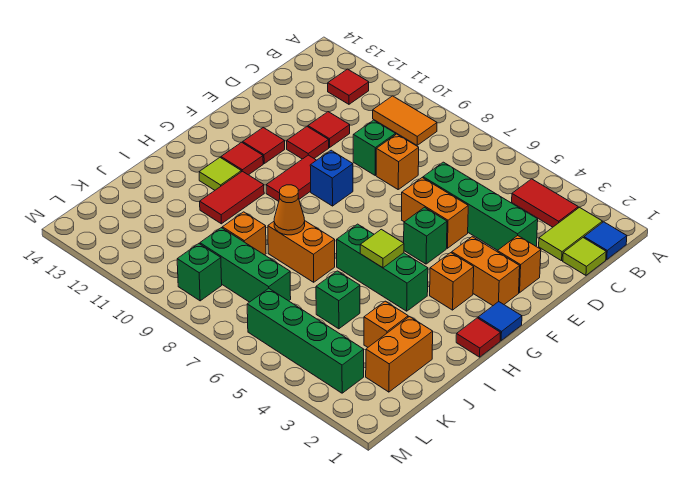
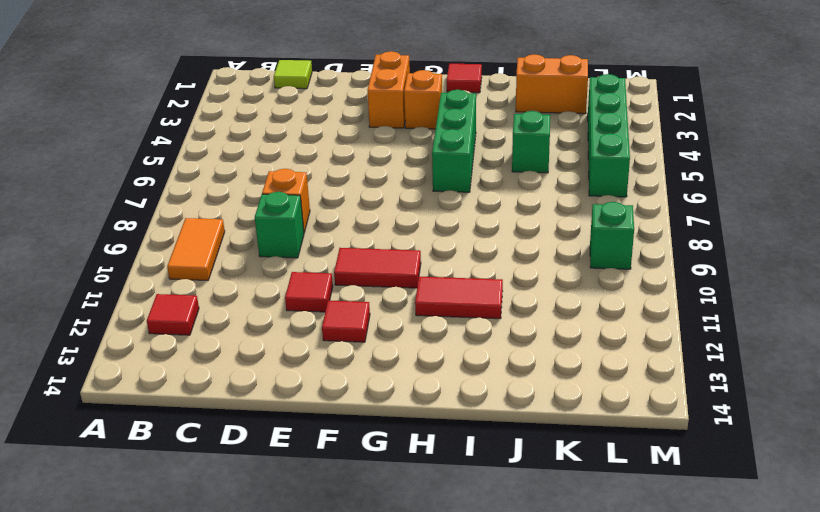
none -> blue 1x1 tile [584,222,627,259]
none -> lime 1x2 tile [539,208,602,261]
none -> red 1x2 tile [512,179,578,227]
none -> green 1x4 brick [423,162,538,250]

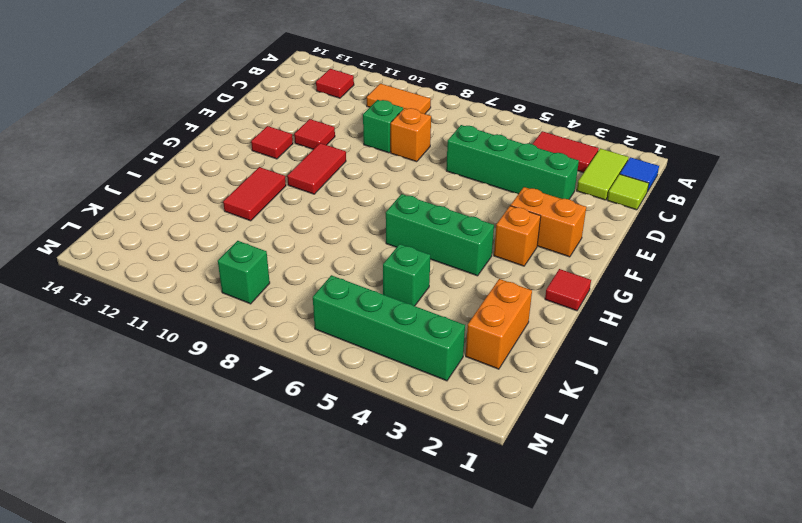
none -> red 1x1 tile [308,112,350,148]
none -> orange 1x1 brick [497,235,541,293]
none -> orange 1x2 brick [402,178,468,248]
none -> green 1x1 brick [404,207,447,264]

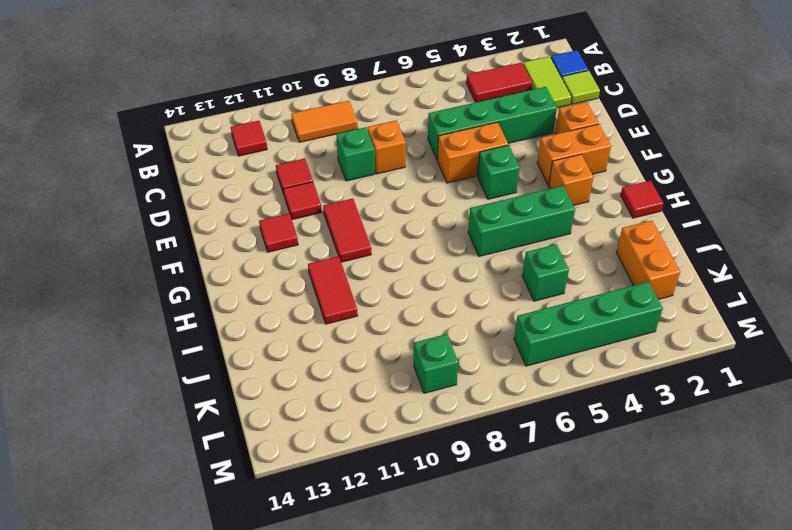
none -> blue 1x1 brick [310,150,353,206]
none -> blue 1x1 tile [478,302,522,340]
none -> red 1x1 tile [221,142,263,175]
none -> lime 1x1 tile [199,158,241,190]

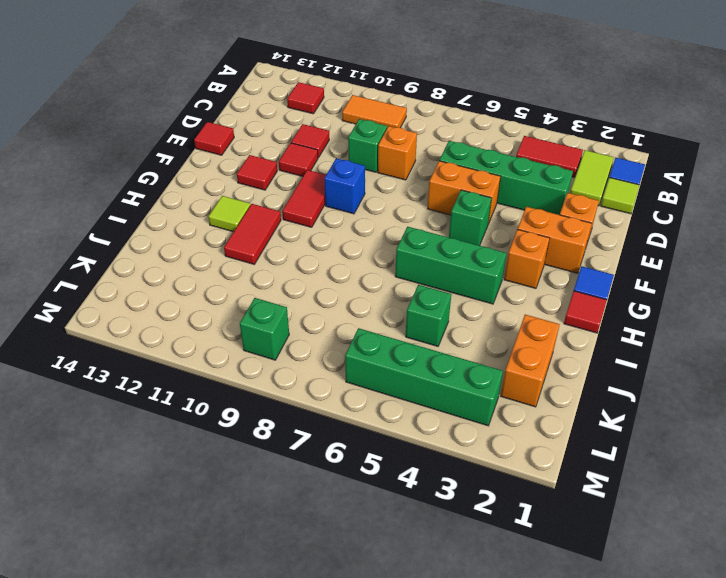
red 1x1 tile [194,122,234,155] -> red 1x1 tile moved to [221,142,263,175]
none -> orange 1x2 brick [268,221,335,282]
none -> orange 1x1 brick [364,301,408,347]
none -> orange 1x1 brick [222,212,266,255]
none -> green 1x3 brick [200,228,291,302]

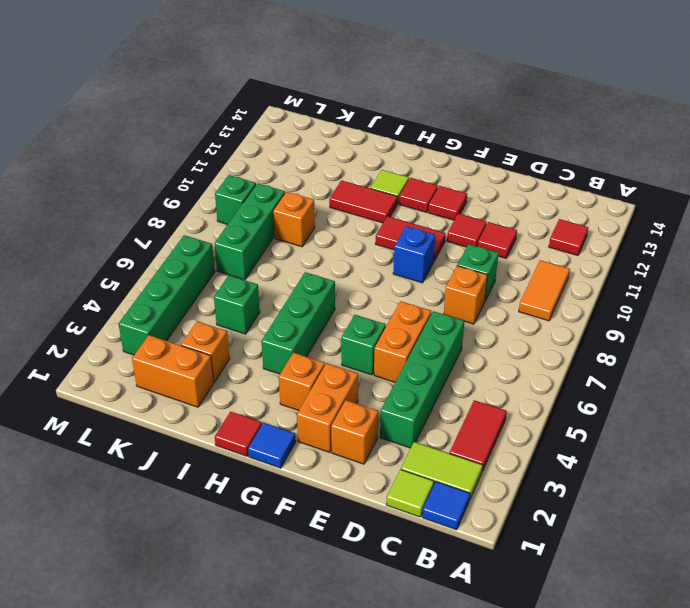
none -> orange 1x2 brick [268,221,335,282]
none -> lime 1x1 tile [360,229,404,268]
none -> orange 1x1 cone [274,185,305,235]

